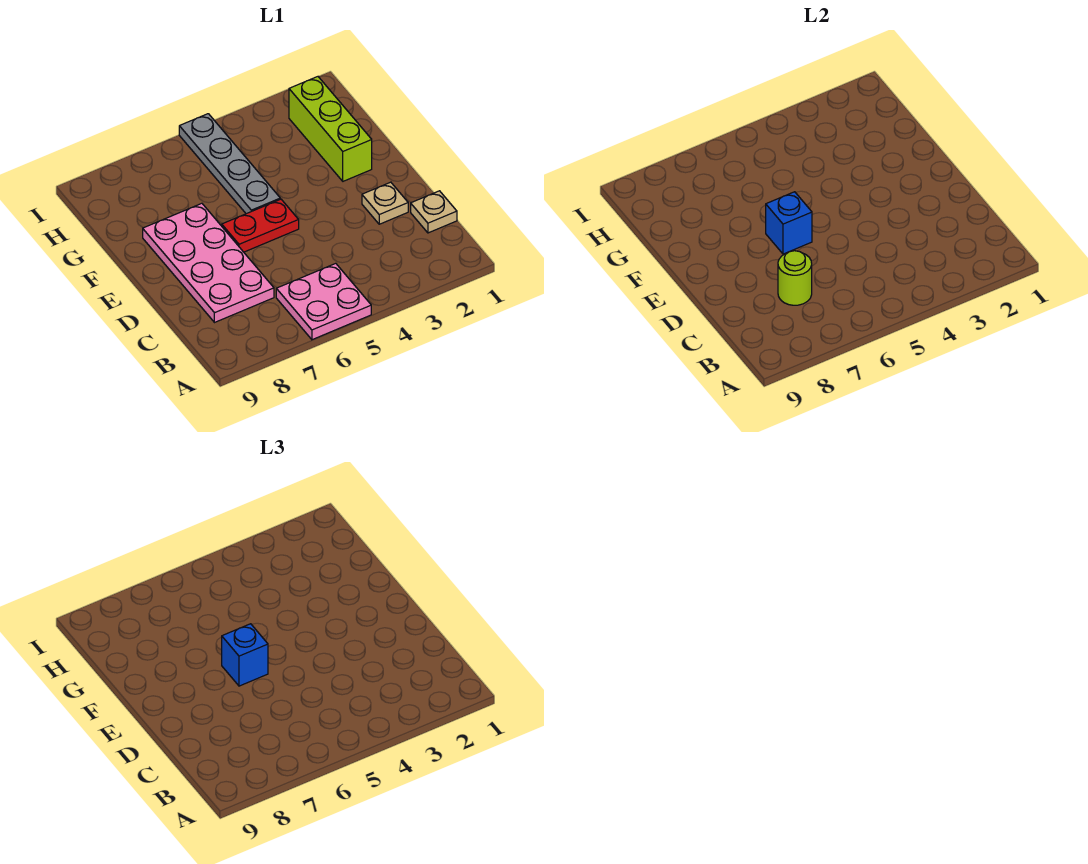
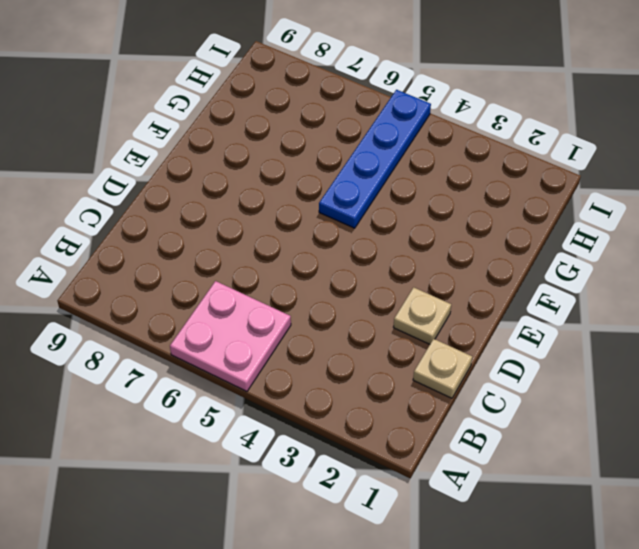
blue 1x4 plate [319,90,431,228] -> grey 1x4 plate [179,114,280,214]
none -> pink 2x4 plate [143,203,274,323]
none -> red 1x2 plate [222,199,299,252]

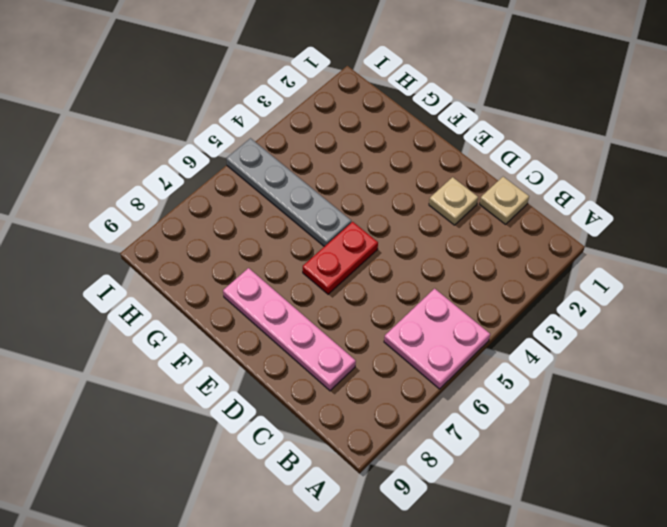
pink 1x4 plate [223,268,356,391] -> pink 2x4 plate [143,203,274,323]
none -> lime 1x3 brick [289,77,372,181]
none -> lime 1x1 round brick [778,251,812,305]

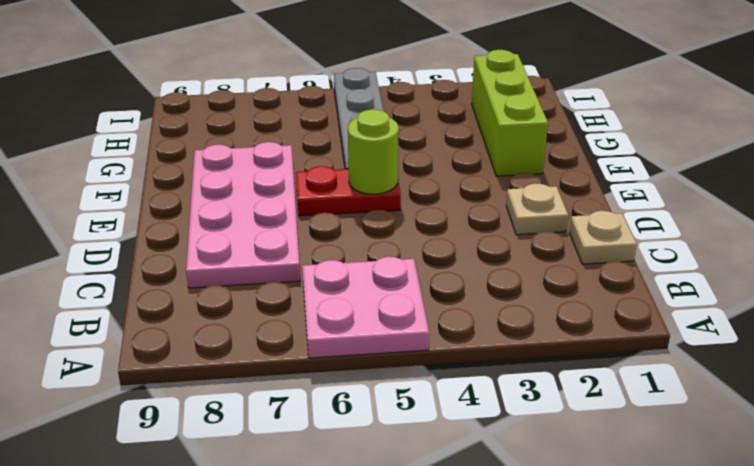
lime 1x1 round brick [348,109,399,194] -> lime 1x1 round brick moved to [778,251,812,305]
none -> blue 1x1 brick [766,192,812,254]
none -> blue 1x1 brick [222,624,268,686]

